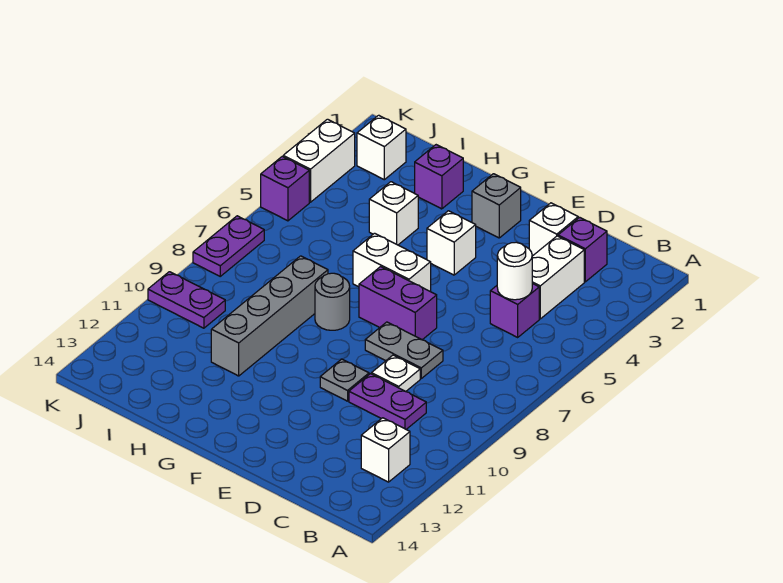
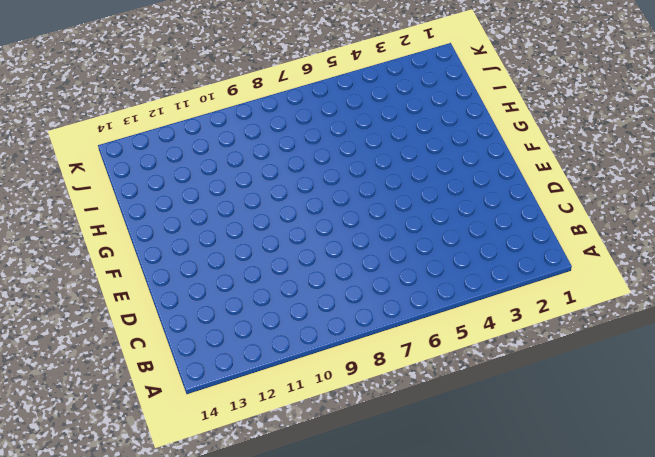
none -> white 1x1 brick [361,418,410,482]
none -> purple 1x1 brick [558,217,607,282]
none -> white 1x2 brick [532,236,584,319]

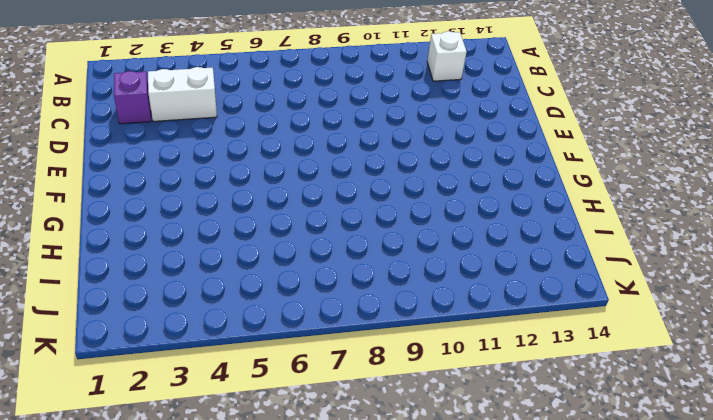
none -> purple 1x1 brick [490,283,539,337]
none -> purple 1x2 plate [349,374,426,429]
none -> white 1x1 brick [529,203,578,255]

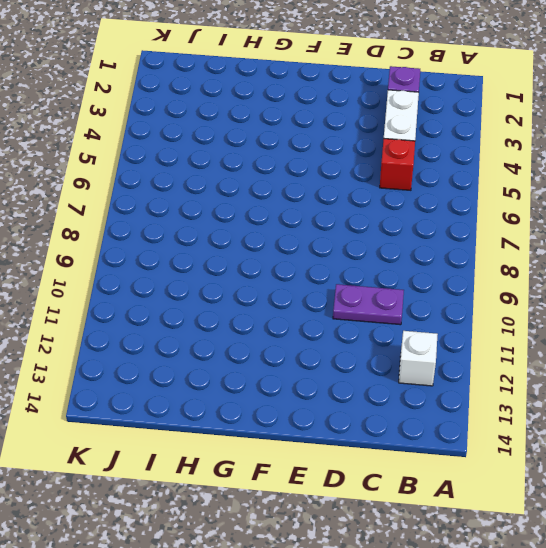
red 1x1 brick [380,139,415,190] -> purple 1x1 brick [490,283,539,337]
none -> white 1x1 brick [529,203,578,255]
none -> grey 1x2 plate [365,322,443,378]
none -> white 1x1 plate [371,355,420,392]

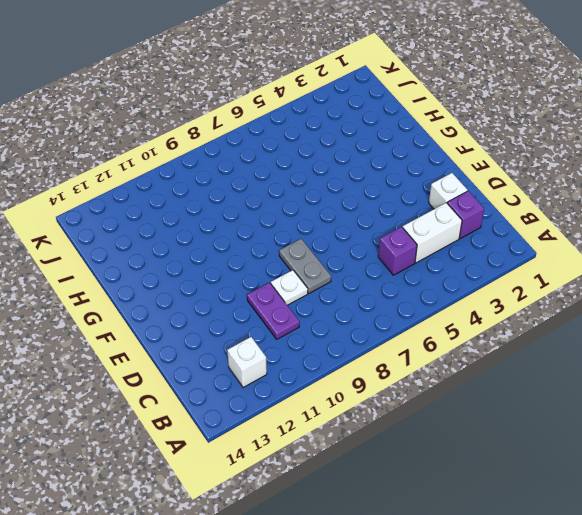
none -> purple 1x2 brick [359,267,437,340]
none -> grey 1x1 plate [320,359,369,401]
none -> grey 1x1 brick [472,174,521,238]

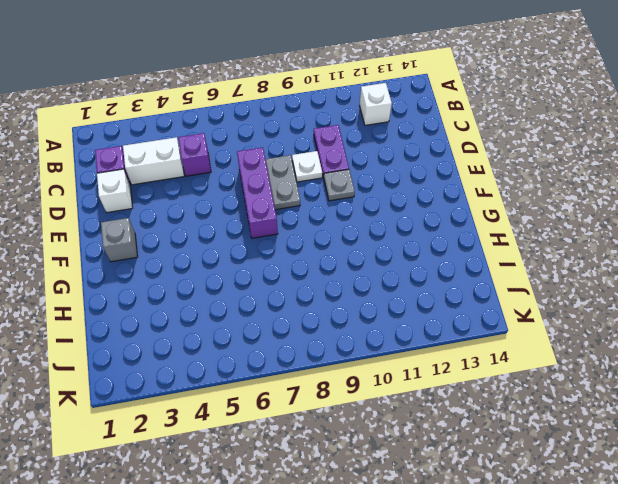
purple 1x3 brick [237,147,278,238] -> purple 1x2 brick [359,267,437,340]
none -> white 1x1 brick [427,211,476,275]
none -> white 1x2 brick [353,233,431,292]
none -> grey 1x1 round brick [315,273,350,330]

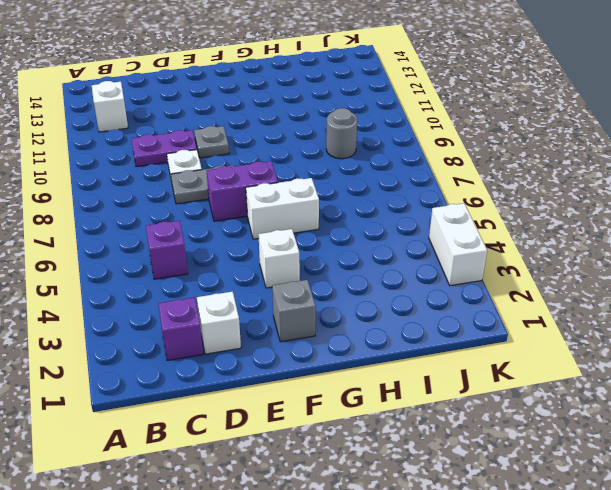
grey 1x1 round brick [326,108,357,159] -> grey 1x1 round brick moved to [315,273,350,330]
none -> white 1x2 brick [532,236,584,319]
none -> purple 1x1 brick [415,145,463,209]
none -> white 1x1 brick [369,182,418,245]

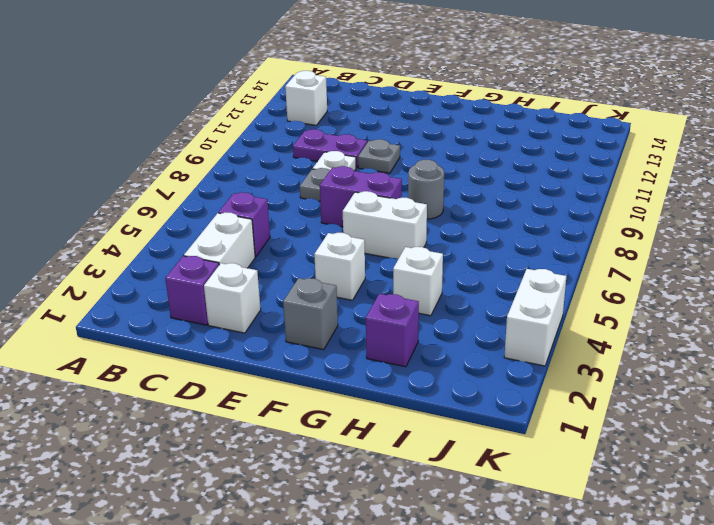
none -> grey 1x4 brick [211,256,328,376]
none -> white 1x1 brick [357,115,406,180]
none -> purple 1x2 plate [148,272,225,328]

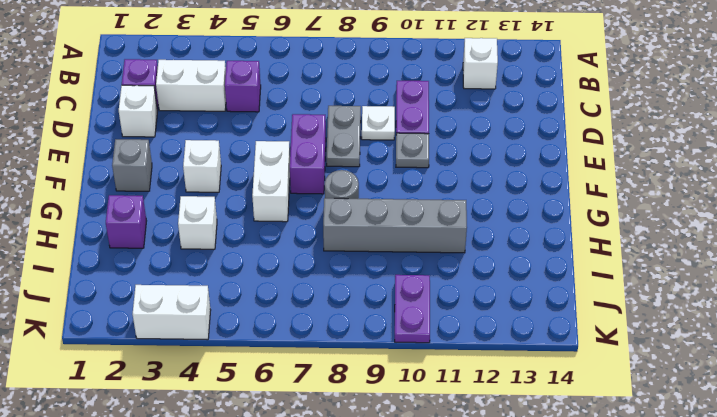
none -> white 1x1 brick [357,115,406,180]
none -> purple 1x1 brick [261,156,309,221]
none -> purple 1x2 plate [193,216,264,276]

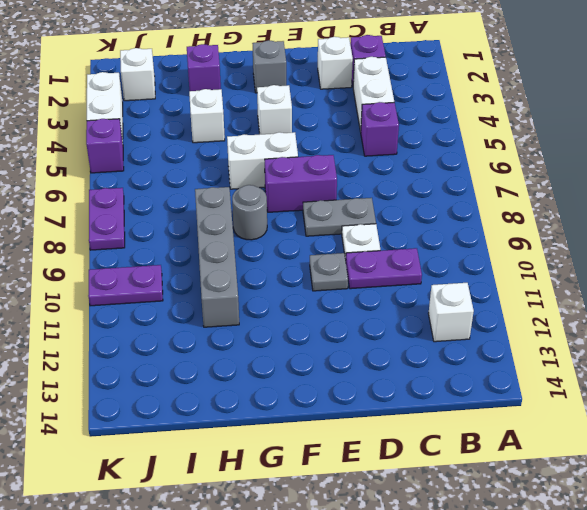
none -> white 1x1 round brick [497,242,532,300]

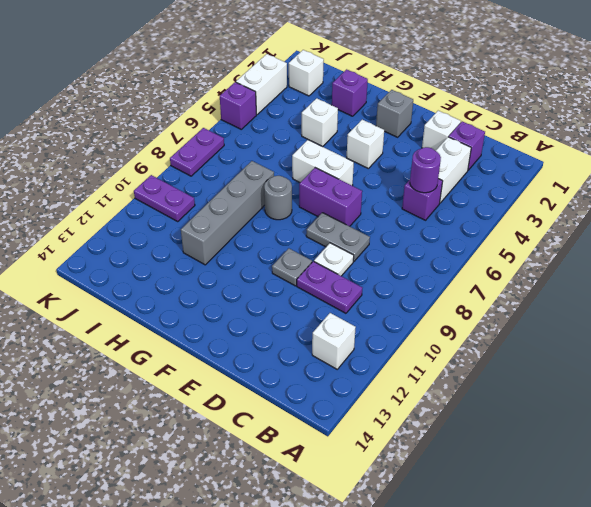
purple 1x1 round brick [410,147,441,193] -> white 1x1 round brick [497,242,532,300]

